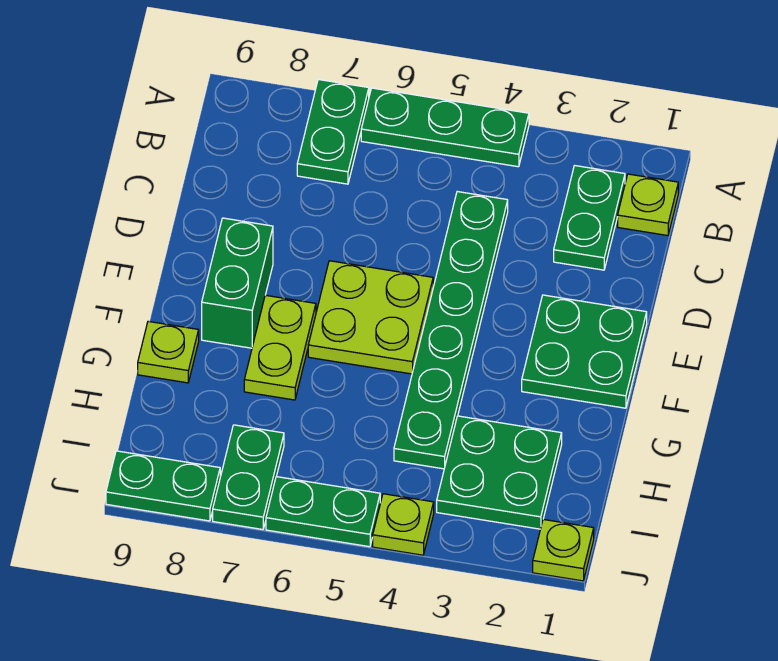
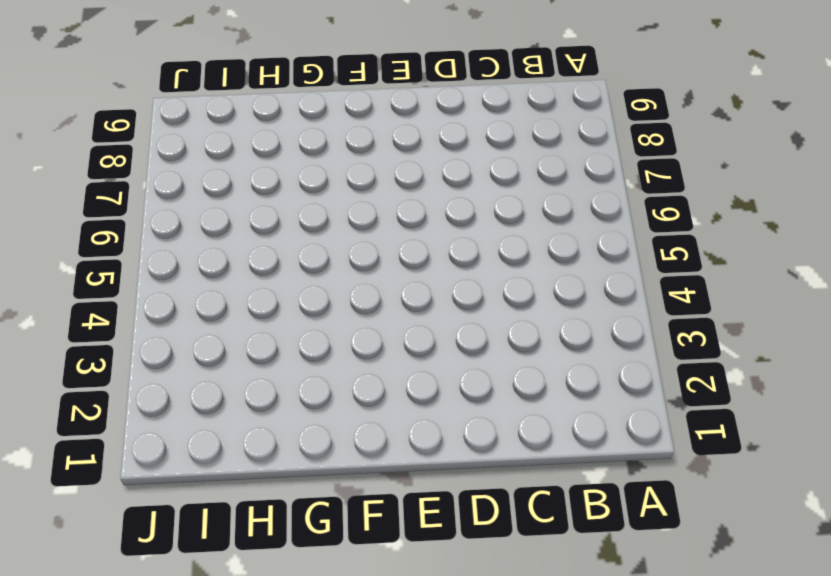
none -> green 1x3 plate [361,88,529,167]
none -> green 1x2 plate [297,79,369,184]
none -> lime 1x1 plate [618,174,678,236]

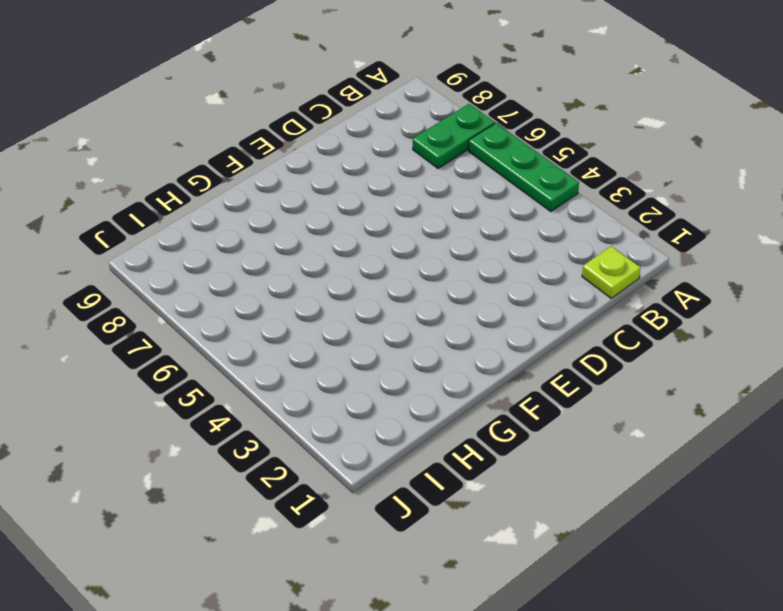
none -> green 1x2 plate [554,166,625,270]
none -> green 1x6 plate [394,192,508,469]
none -> green 2x2 plate [522,295,647,408]

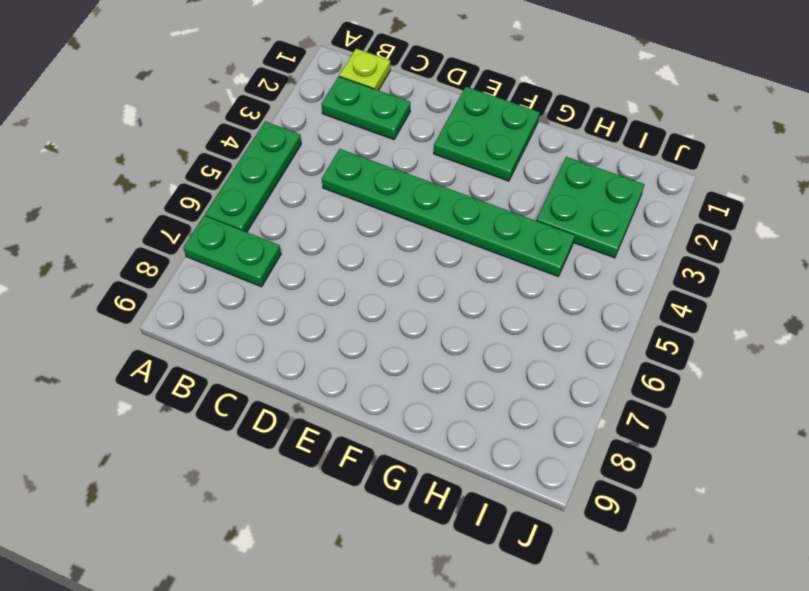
none -> lime 2x2 plate [308,261,433,374]
none -> green 1x2 brick [202,218,273,348]
none -> lime 1x2 plate [244,295,316,400]

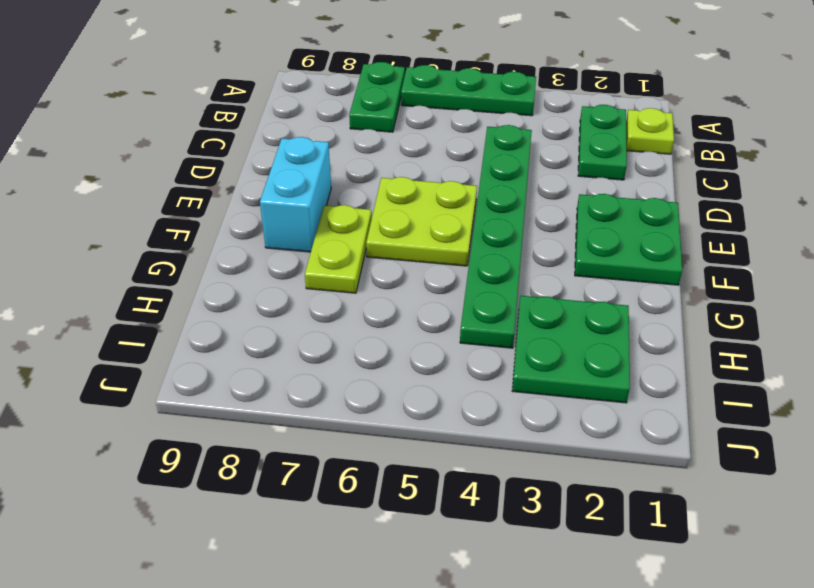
cyan 1x2 brick [260,137,331,252] -> green 1x2 brick [202,218,273,348]
none -> lime 1x1 plate [138,321,199,383]
none -> green 1x2 plate [213,425,284,529]
none -> lime 1x1 plate [533,519,594,581]

